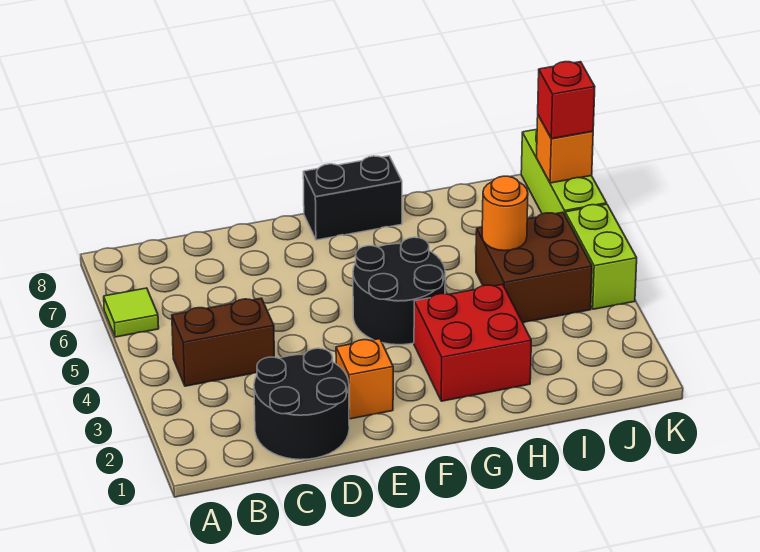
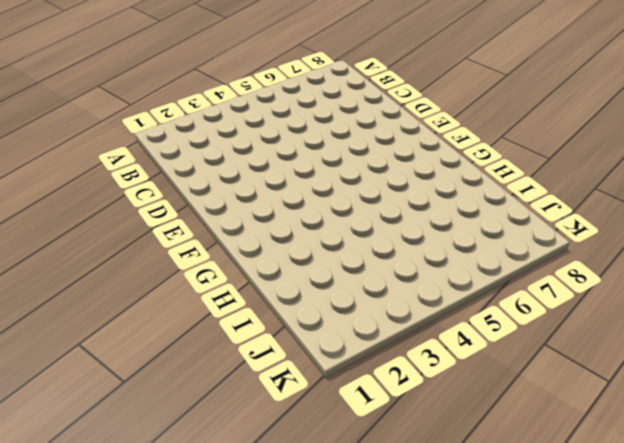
none -> lime 1x1 tile [104,288,159,337]
none -> brown 1x2 brick [172,298,274,386]
none -> black 2x2 round brick [254,348,349,460]

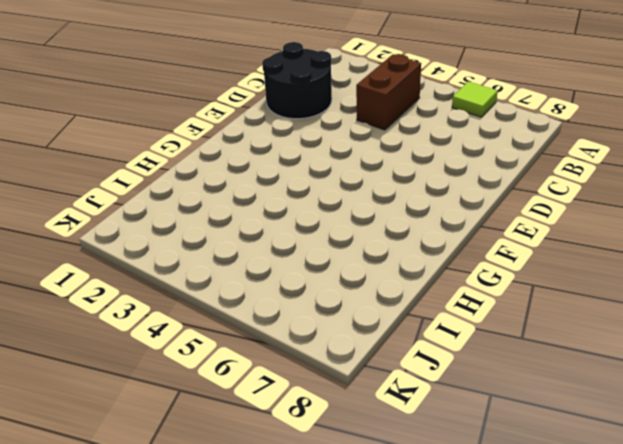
none -> orange 1x1 brick [336,339,393,419]
none -> black 2x2 round brick [353,237,445,345]
none -> black 1x2 brick [303,156,402,240]

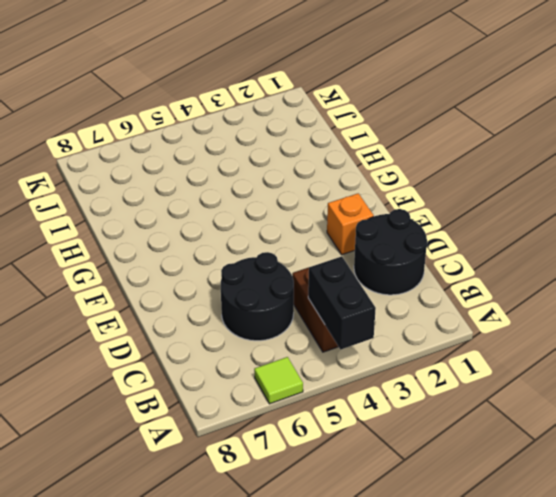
black 1x2 brick [308,256,376,350] -> black 1x2 brick moved to [303,156,402,240]
black 2x2 round brick [221,252,294,341] -> black 2x2 round brick moved to [353,237,445,345]
none -> red 2x2 brick [414,284,531,401]
none -> brown 2x2 brick [476,212,592,323]
none -> lime 1x2 brick [565,204,637,309]

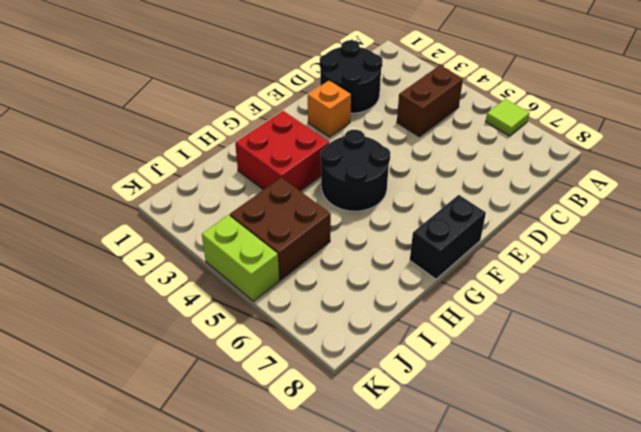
none -> lime 1x3 brick [521,129,607,215]
none -> orange 1x1 round brick [482,176,528,251]
none -> orange 1x1 brick [537,115,593,183]

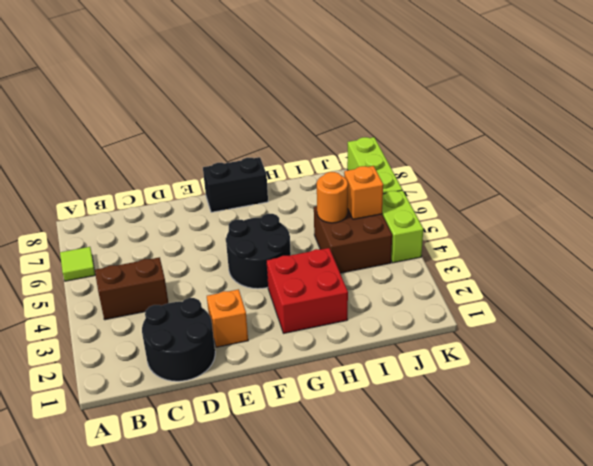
orange 1x1 brick [344,166,383,219] -> orange 1x1 brick moved to [537,115,593,183]
none -> red 1x1 brick [538,62,595,139]

